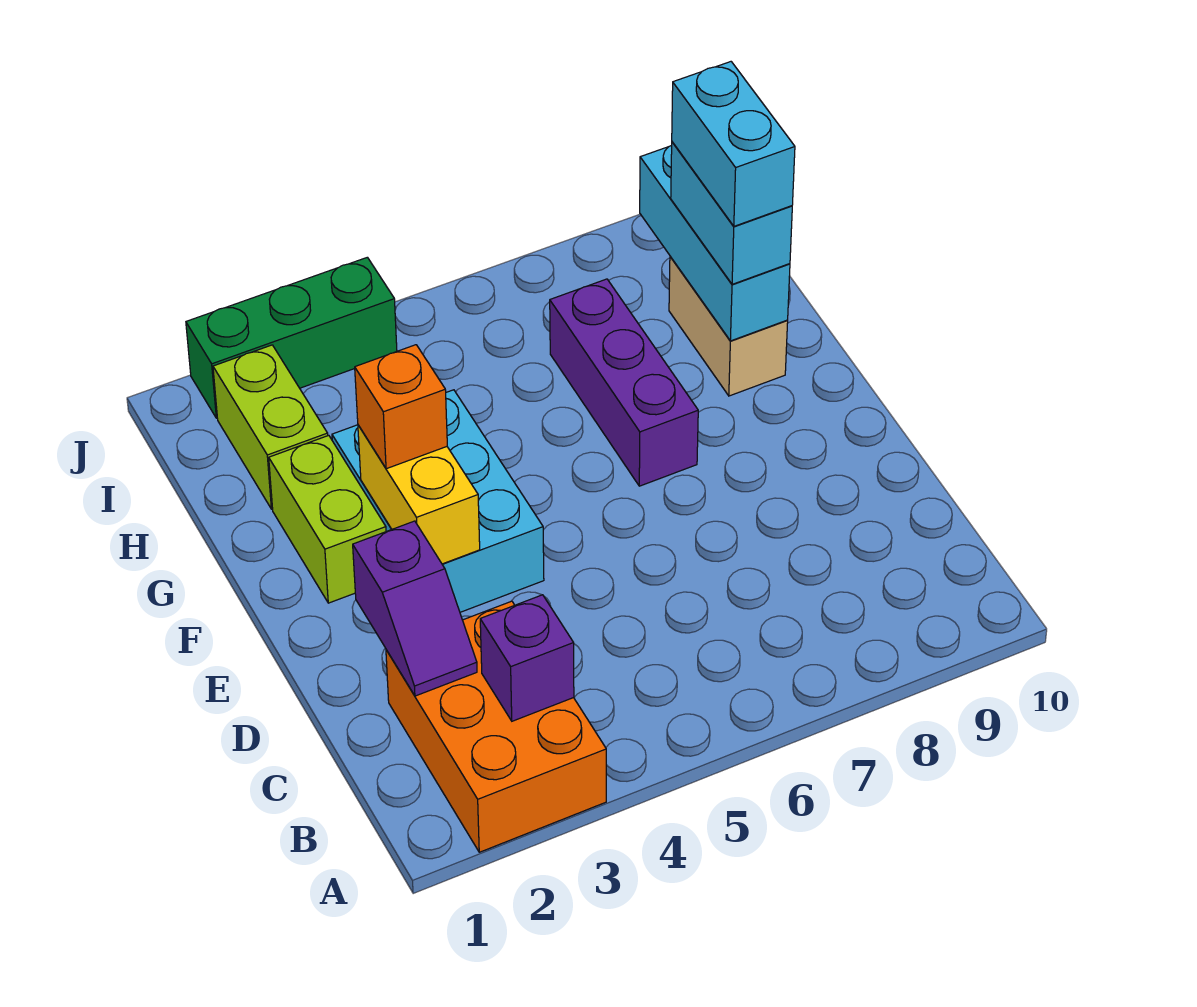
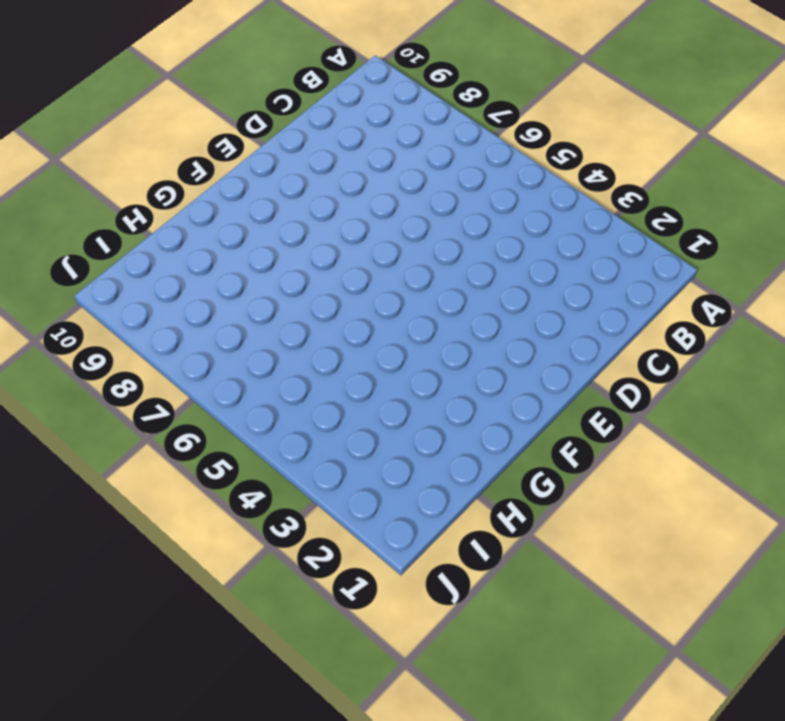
none -> orange 2x3 brick [386,601,606,852]
none -> cyan 2x3 brick [332,390,544,612]
none -> lime 1x2 brick [269,435,386,603]

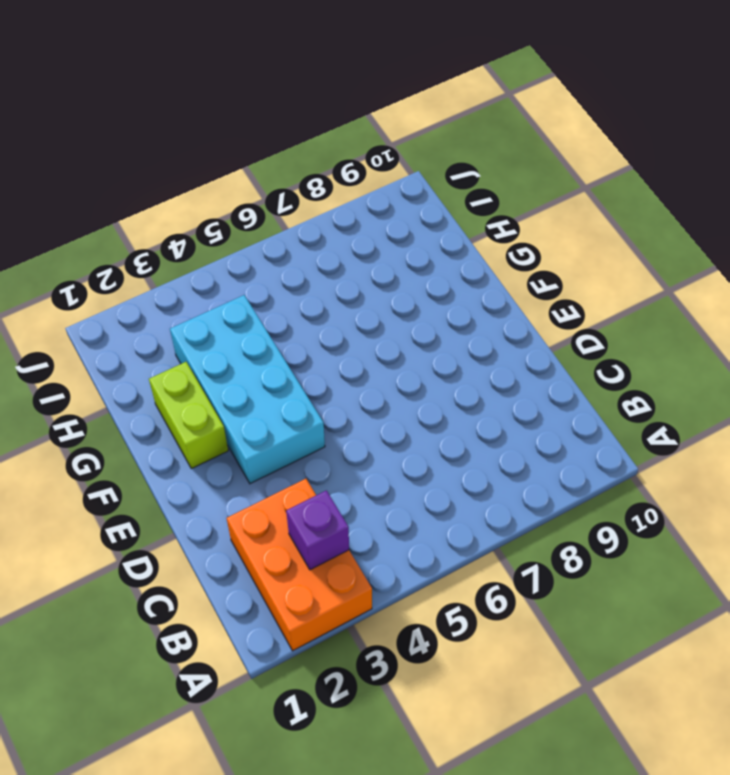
cyan 2x4 brick [170,295,325,484] -> cyan 2x3 brick [332,390,544,612]
none -> purple 1x3 brick [550,279,698,486]
none -> tan 1x2 brick [669,256,788,396]
none -> lime 1x2 brick [213,345,328,509]

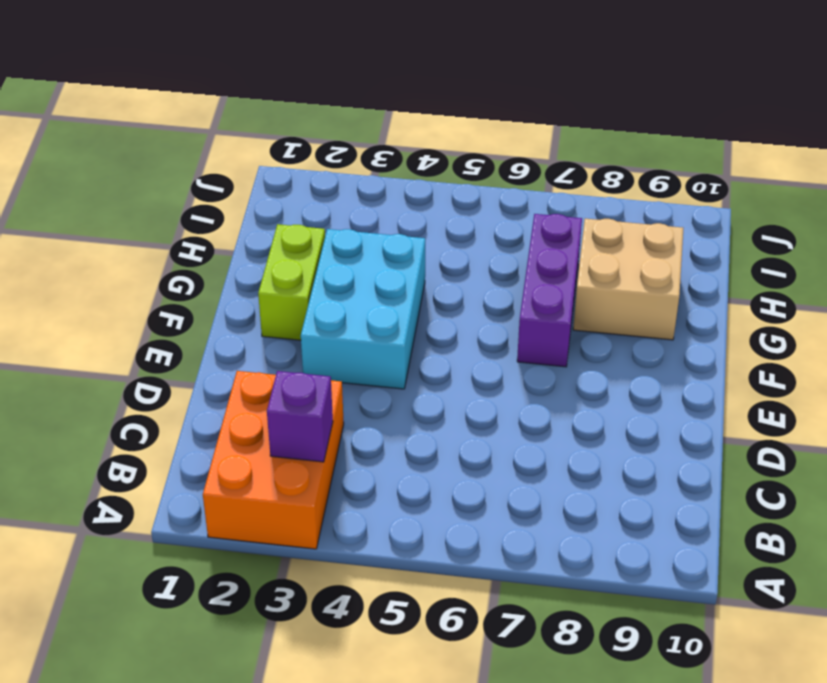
tan 2x2 brick [573,219,683,340] -> tan 1x2 brick [669,256,788,396]
none -> lime 1x2 brick [213,345,328,509]
none -> green 1x3 brick [186,257,397,418]
none -> purple 1x2 slope [353,521,477,696]

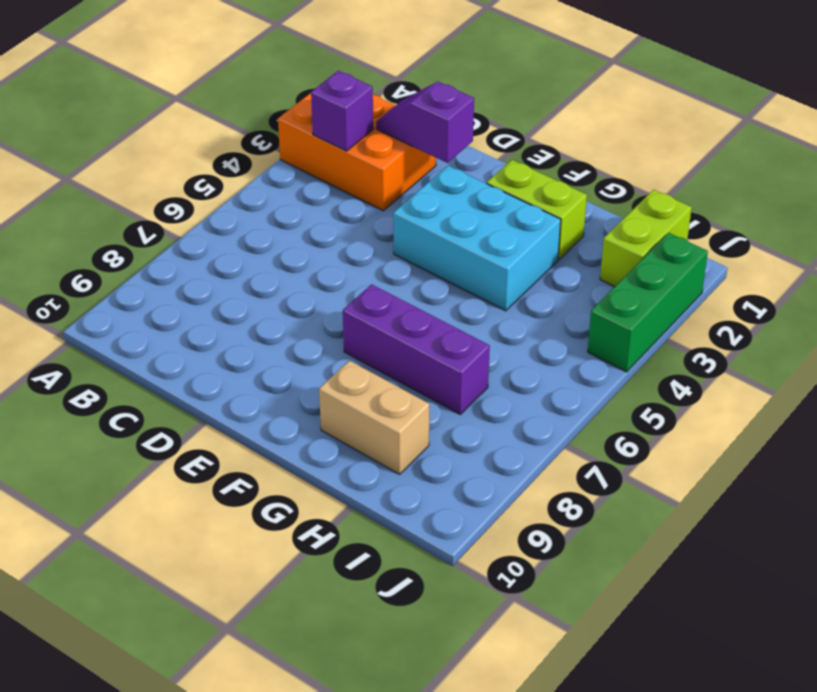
lime 1x2 brick [600,190,692,287] -> lime 1x2 brick turned to [213,345,328,509]
none -> yellow 1x2 brick [358,425,480,564]
none -> cyan 1x3 brick [640,145,790,341]
none -> orange 1x1 brick [355,345,447,469]

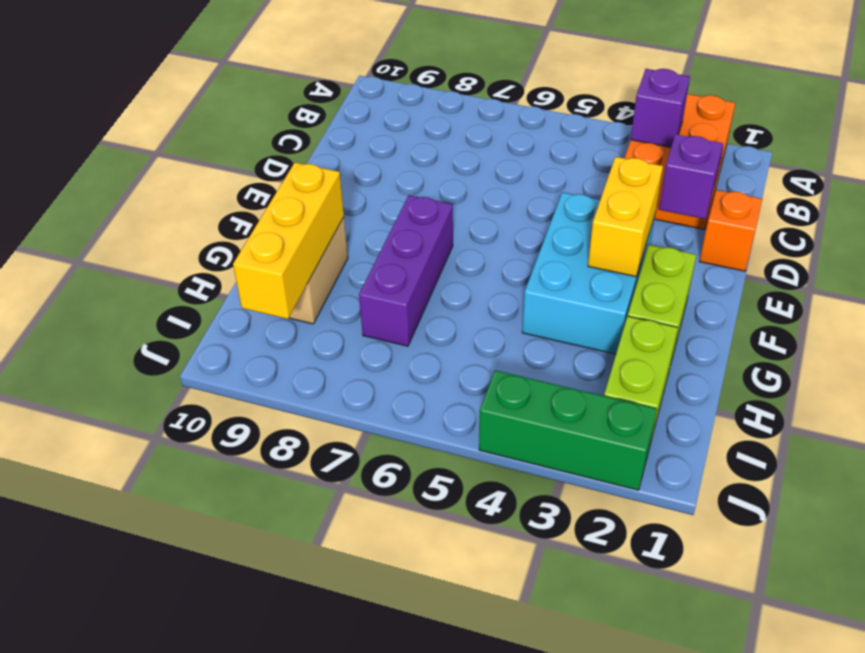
orange 1x1 brick [700,190,762,271] -> orange 1x1 brick moved to [355,345,447,469]
yellow 1x3 brick [233,163,344,319] -> cyan 1x3 brick [640,145,790,341]
none -> cyan 1x2 brick [671,142,792,284]
none -> cyan 1x2 brick [672,62,795,226]

